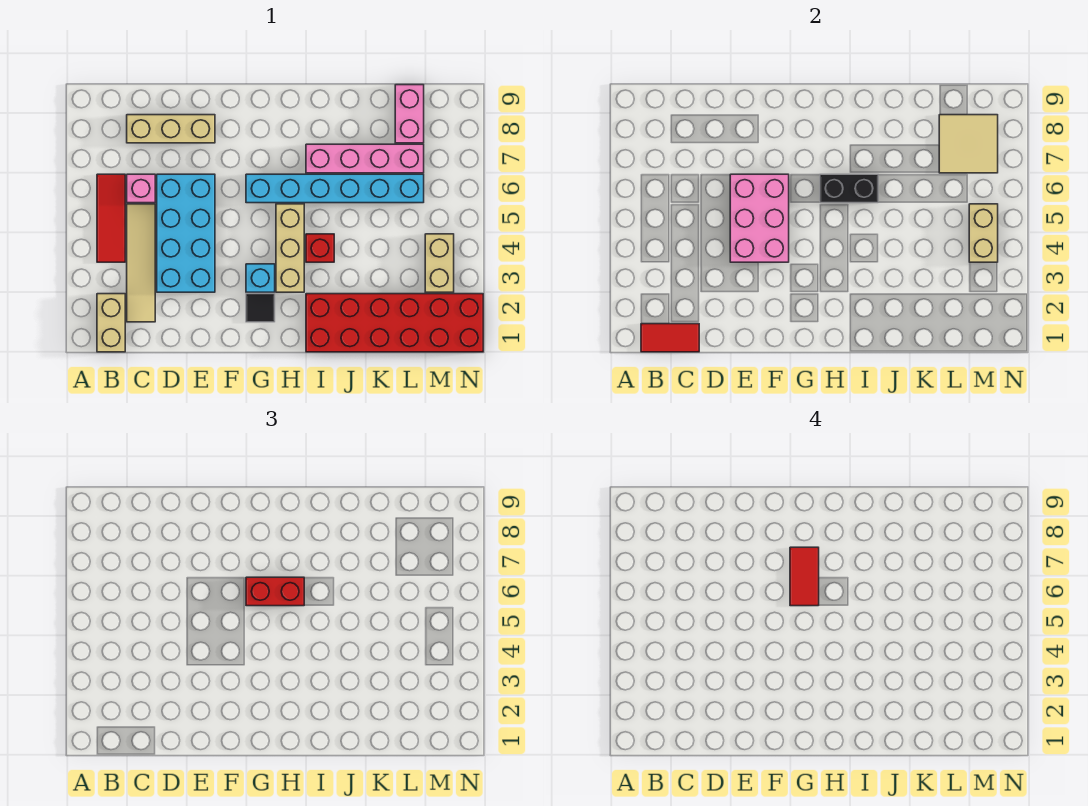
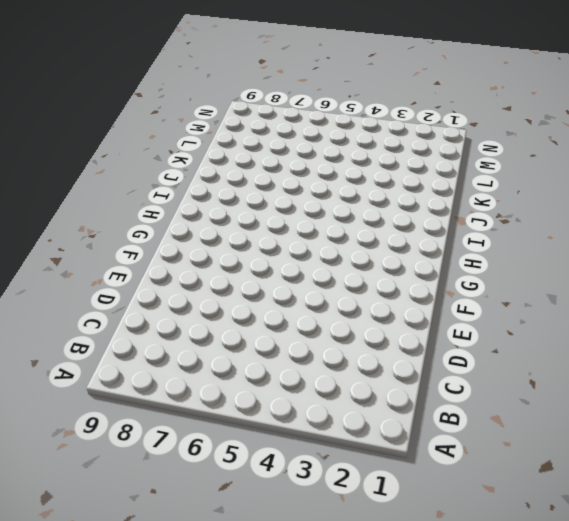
none -> tan 1x2 brick [97,294,125,352]
none -> red 1x3 tile [97,174,125,262]
none -> tan 1x4 tile [127,204,155,322]

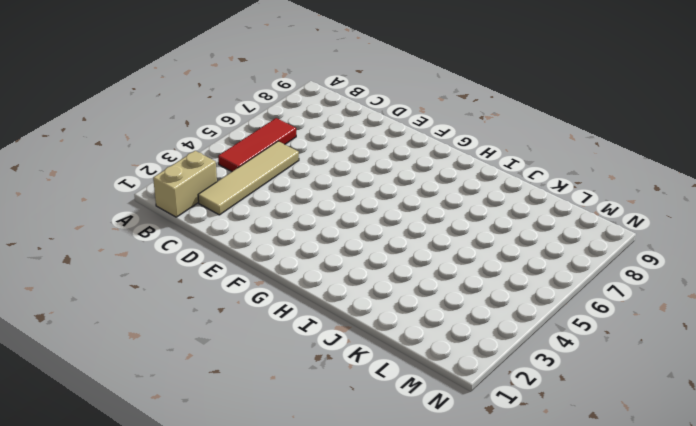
none -> pink 1x1 brick [127,174,155,203]
none -> tan 1x3 brick [127,115,215,143]
none -> cyan 2x4 brick [157,174,215,292]

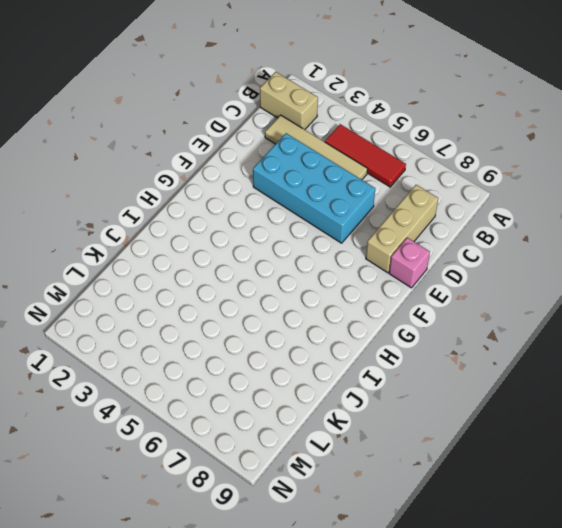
pink 1x1 brick [389,238,430,288] -> pink 1x1 brick moved to [127,174,155,203]
none -> black 1x1 tile [246,294,275,322]
none -> cyan 1x1 brick [246,264,275,292]
none -> cyan 1x6 brick [246,174,424,203]

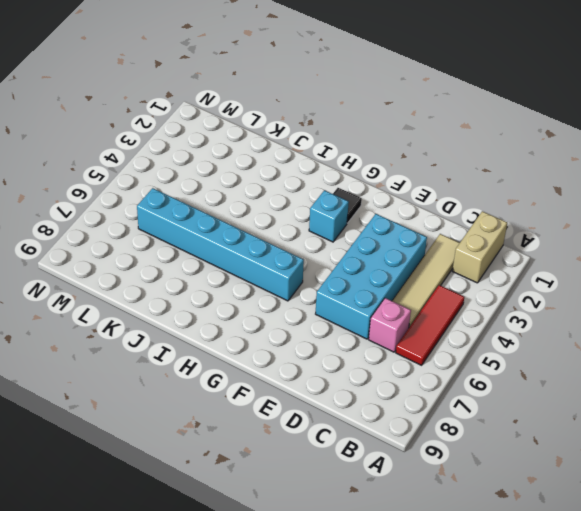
none -> tan 1x3 brick [127,115,215,143]
none -> tan 1x3 brick [276,204,304,292]
none -> red 2x6 brick [306,294,483,352]

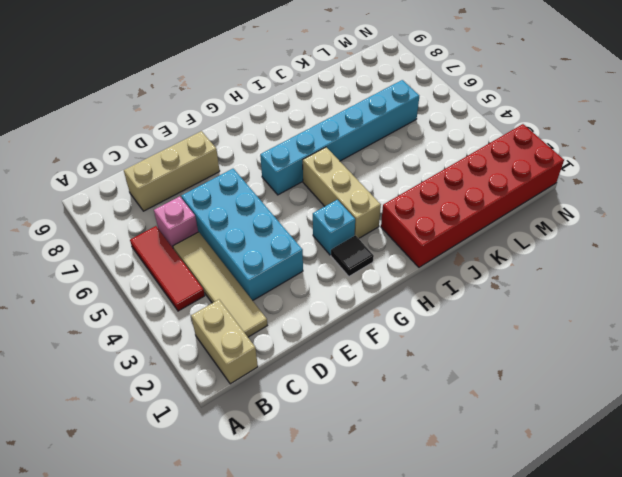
none -> red 1x1 brick [306,234,334,262]
none -> pink 1x4 brick [306,144,424,173]
none -> pink 1x2 brick [395,85,424,143]

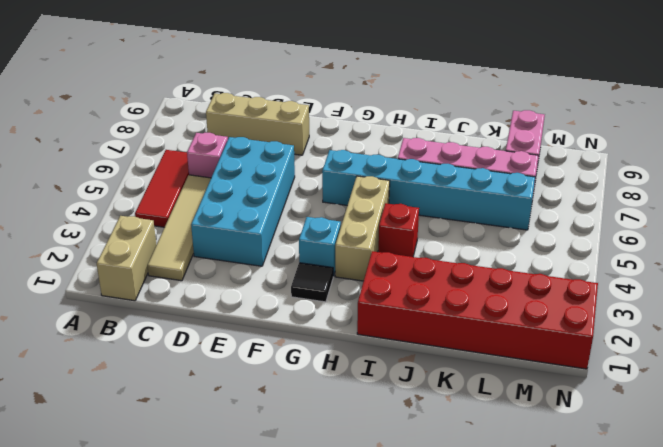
none -> tan 1x2 brick [425,234,454,292]
none -> red 1x2 tile [641,324,699,352]
none -> pink 2x3 brick [730,174,789,262]

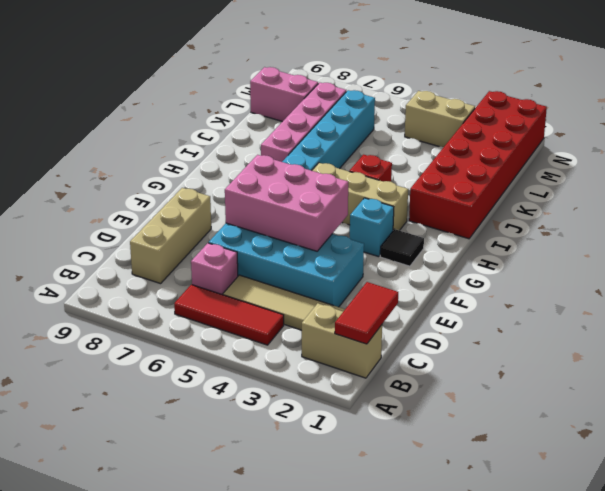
none -> black 1x2 brick [820,174,878,203]
none -> tan 2x2 tile [939,115,998,173]
none -> tan 1x2 brick [969,204,998,262]

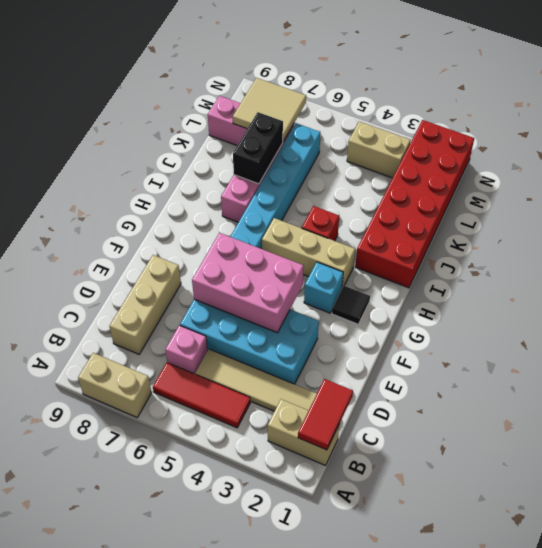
tan 1x2 brick [78,353,152,417] -> tan 1x2 brick moved to [969,204,998,262]
black 1x2 brick [233,112,283,184] -> black 1x2 brick moved to [820,174,878,203]
none -> red 1x2 brick [246,577,304,606]
none -> red 1x2 tile [790,547,819,606]

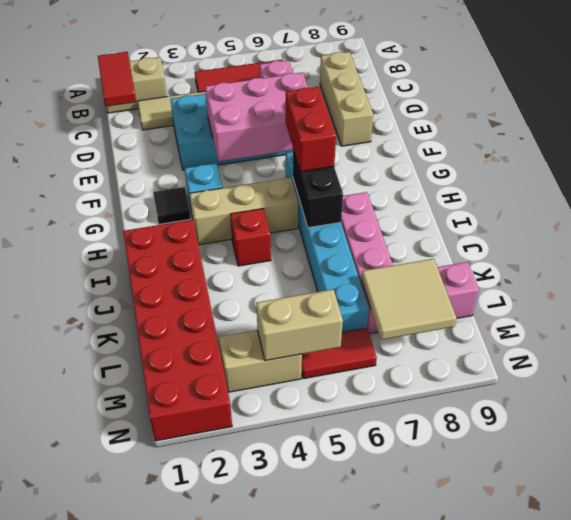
red 1x2 tile [302,328,377,379] -> red 1x2 tile moved to [790,547,819,606]

